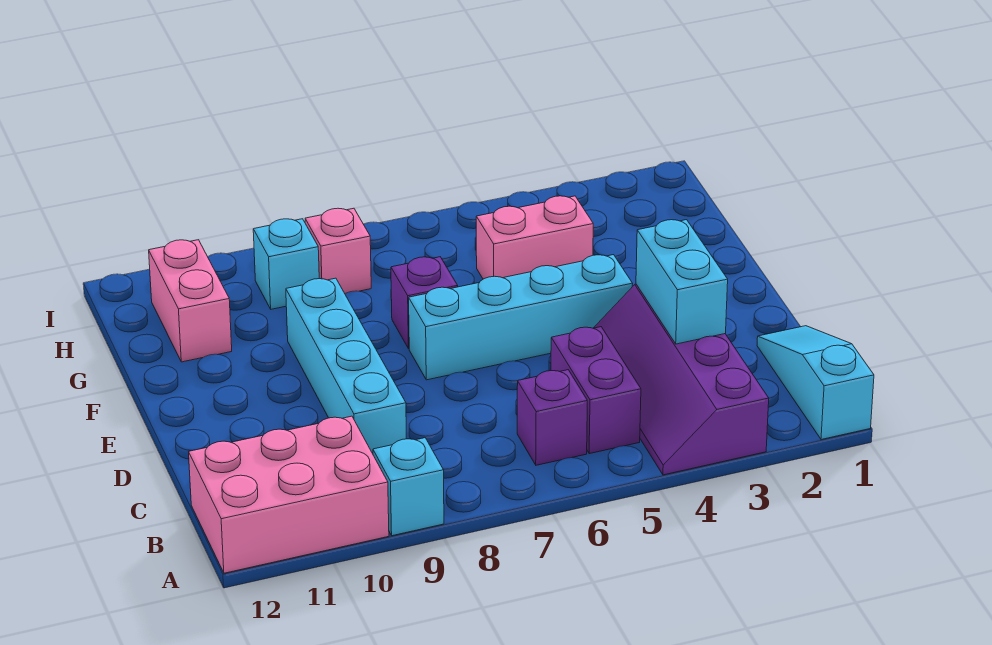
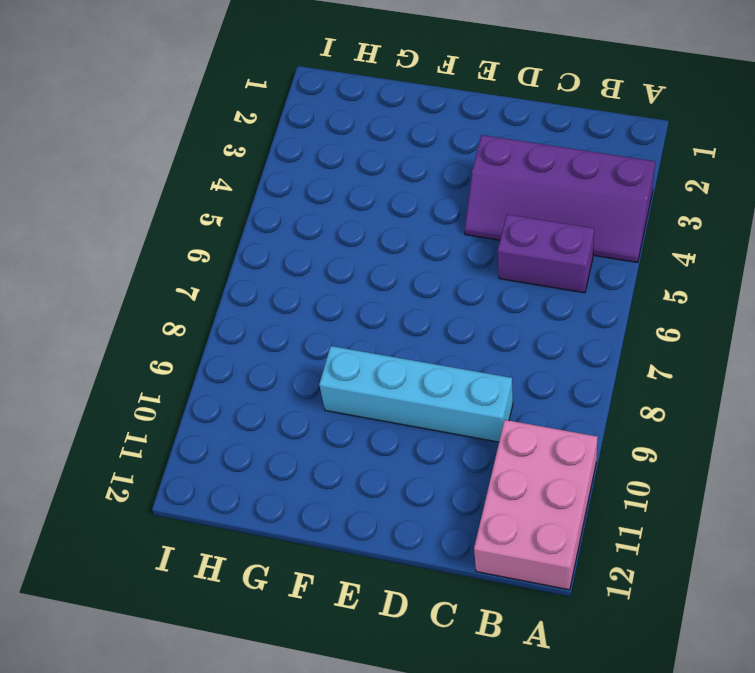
none -> cyan 1x3 slope [757,326,874,440]
none -> cyan 1x1 brick [373,438,444,536]
none -> purple 1x1 brick [517,370,587,465]

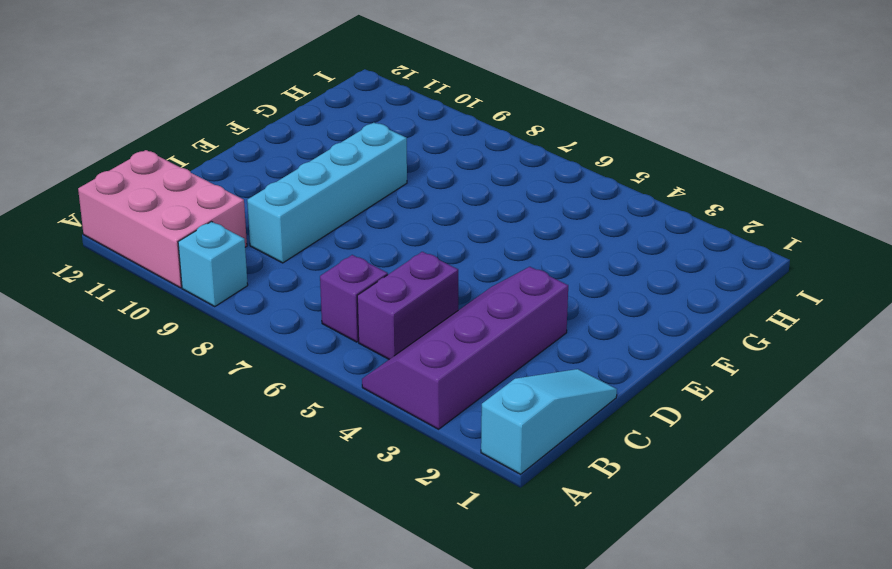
none -> cyan 1x4 brick [409,255,633,380]
none -> purple 1x1 brick [391,257,458,348]
none -> pink 1x2 brick [476,196,593,279]

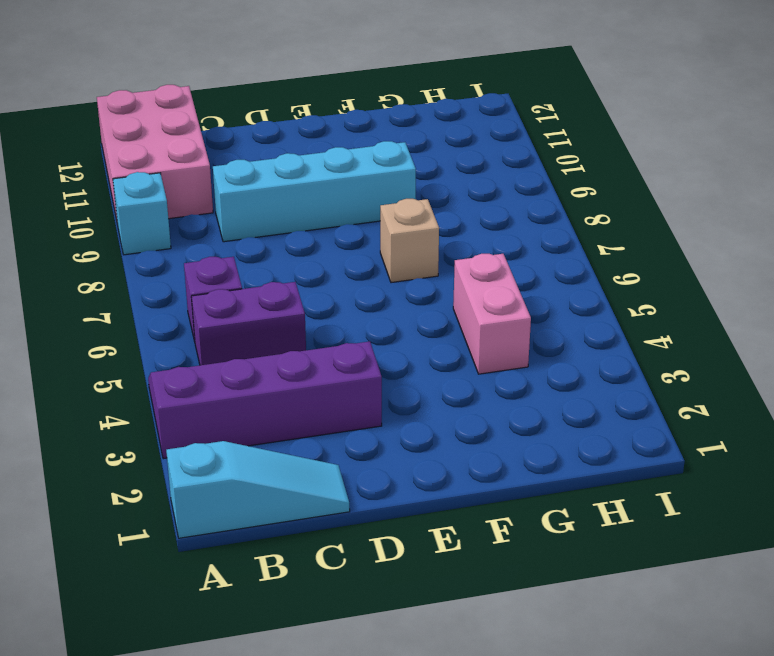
tan 1x1 brick [380,199,439,283] -> purple 1x1 brick [391,257,458,348]
none -> cyan 1x4 brick [409,255,633,380]
none -> pink 1x2 brick [149,240,232,362]
none -> pink 1x1 brick [305,208,371,293]

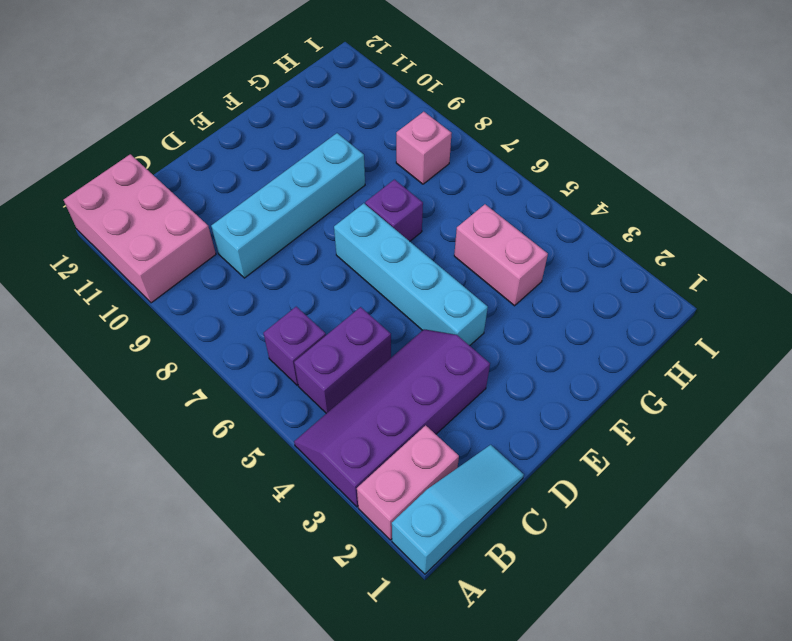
pink 1x2 brick [357,425,459,540] -> pink 1x2 brick moved to [149,240,232,362]
none -> cyan 1x1 brick [373,438,444,536]
none -> cyan 1x1 brick [253,219,319,309]
none -> cyan 1x2 brick [636,220,728,344]

